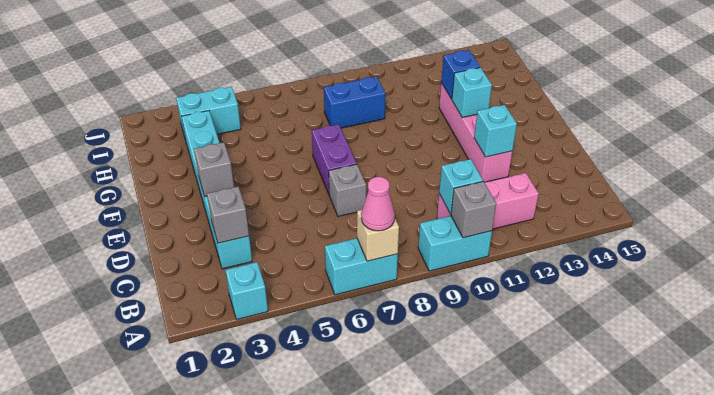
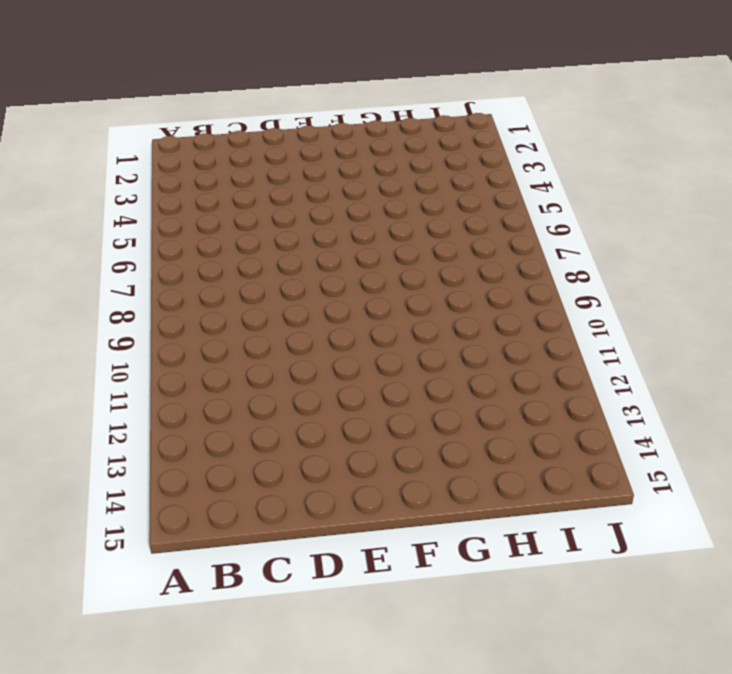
none -> cyan 1x1 brick [225,262,268,319]
none -> cyan 1x2 brick [325,238,398,295]
none -> cyan 1x2 brick [418,216,492,271]

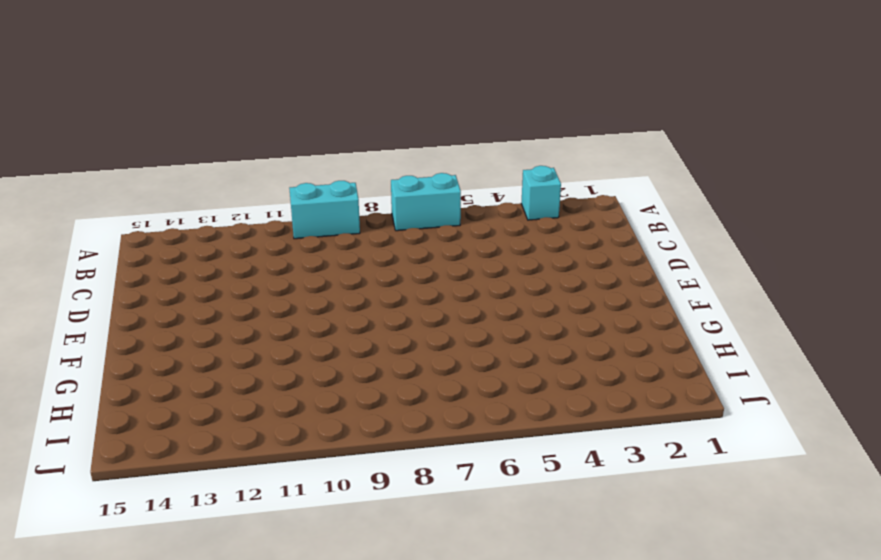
none -> pink 1x3 brick [437,173,539,229]
none -> cyan 1x6 brick [181,111,252,269]
none -> grey 1x1 brick [329,164,366,216]

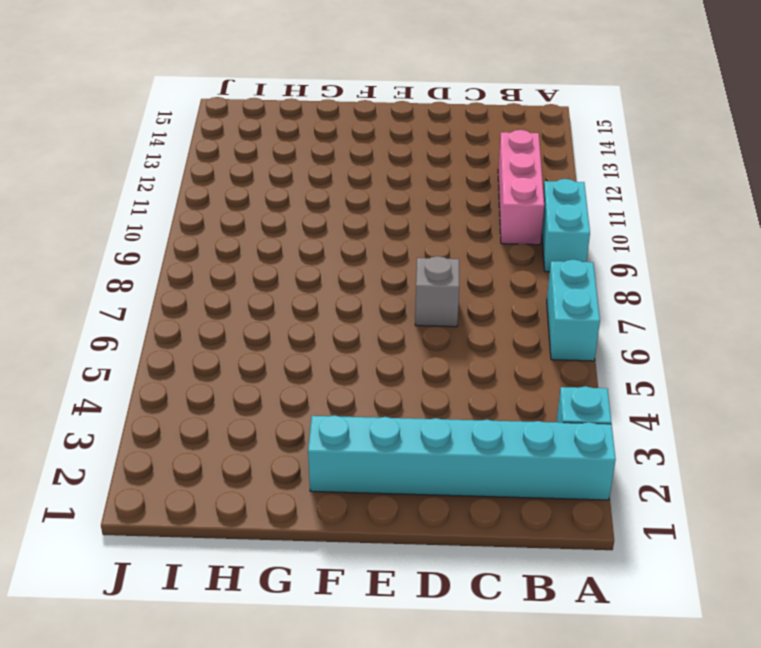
cyan 1x6 brick [308,415,616,500] -> cyan 1x6 brick moved to [181,111,252,269]
none -> pink 1x4 brick [439,83,512,182]
none -> purple 1x2 brick [312,124,357,194]
none -> blue 1x2 brick [324,76,386,128]

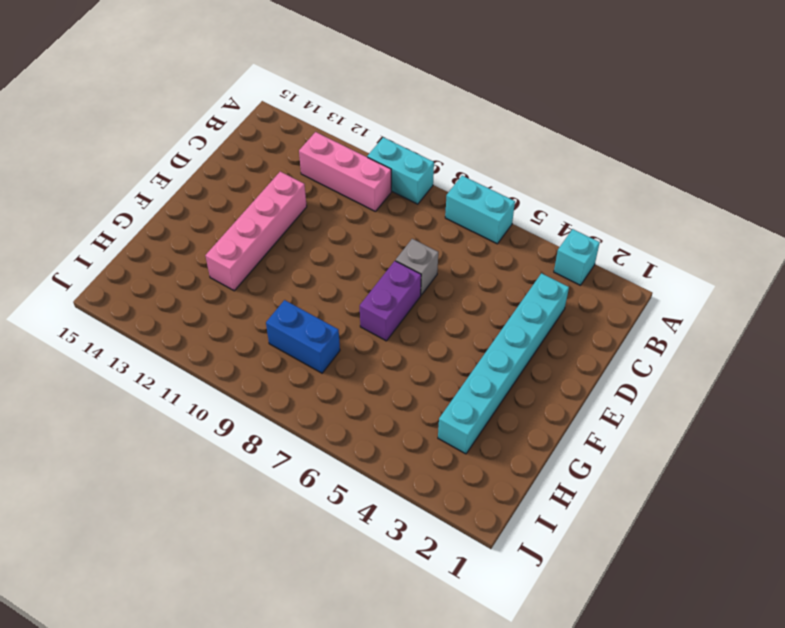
none -> cyan 1x2 brick [176,87,241,137]
none -> tan 1x1 brick [357,210,399,261]
none -> grey 1x1 brick [451,181,496,238]

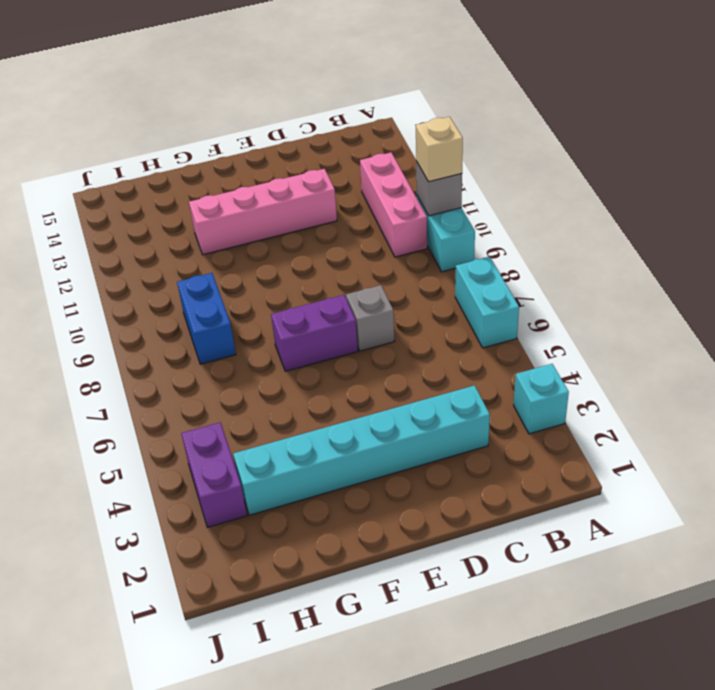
tan 1x1 brick [416,117,463,182] -> tan 1x1 brick moved to [357,210,399,261]
purple 1x2 brick [181,422,247,527] -> cyan 1x2 brick [176,87,241,137]
none -> cyan 1x1 brick [439,159,483,214]
none -> grey 1x1 brick [207,186,249,243]
none -> cyan 1x1 brick [474,105,517,157]

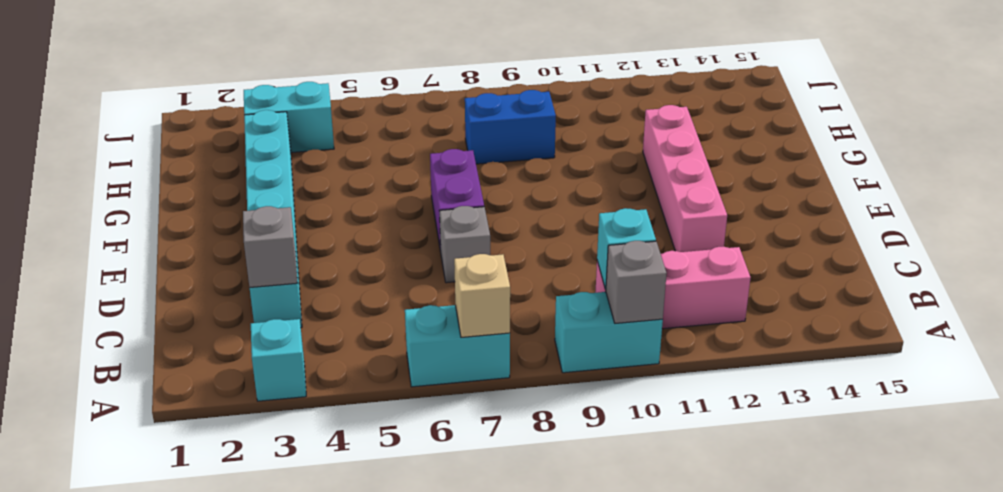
none -> cyan 1x1 brick [474,105,517,157]
none -> grey 1x1 brick [194,142,234,197]
none -> cyan 1x1 brick [452,68,492,118]

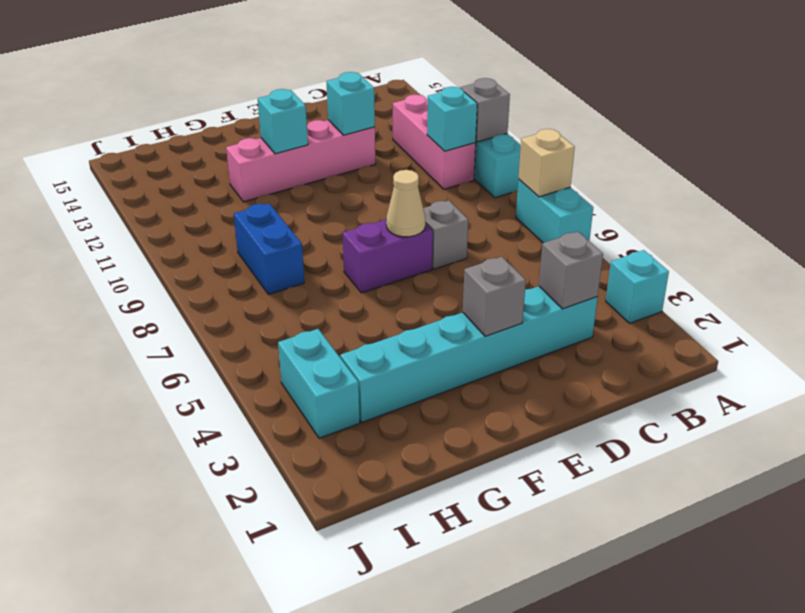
tan 1x1 cone [386,170,426,237] -> none
none -> blue 1x1 brick [441,50,480,99]
none -> pink 1x1 cone [361,177,395,231]

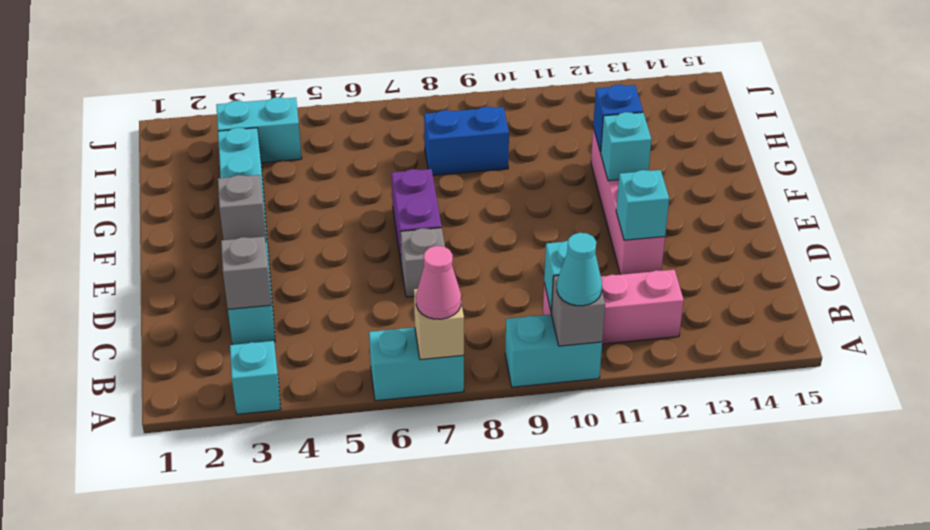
cyan 1x1 cone [557,233,602,306] -> none

